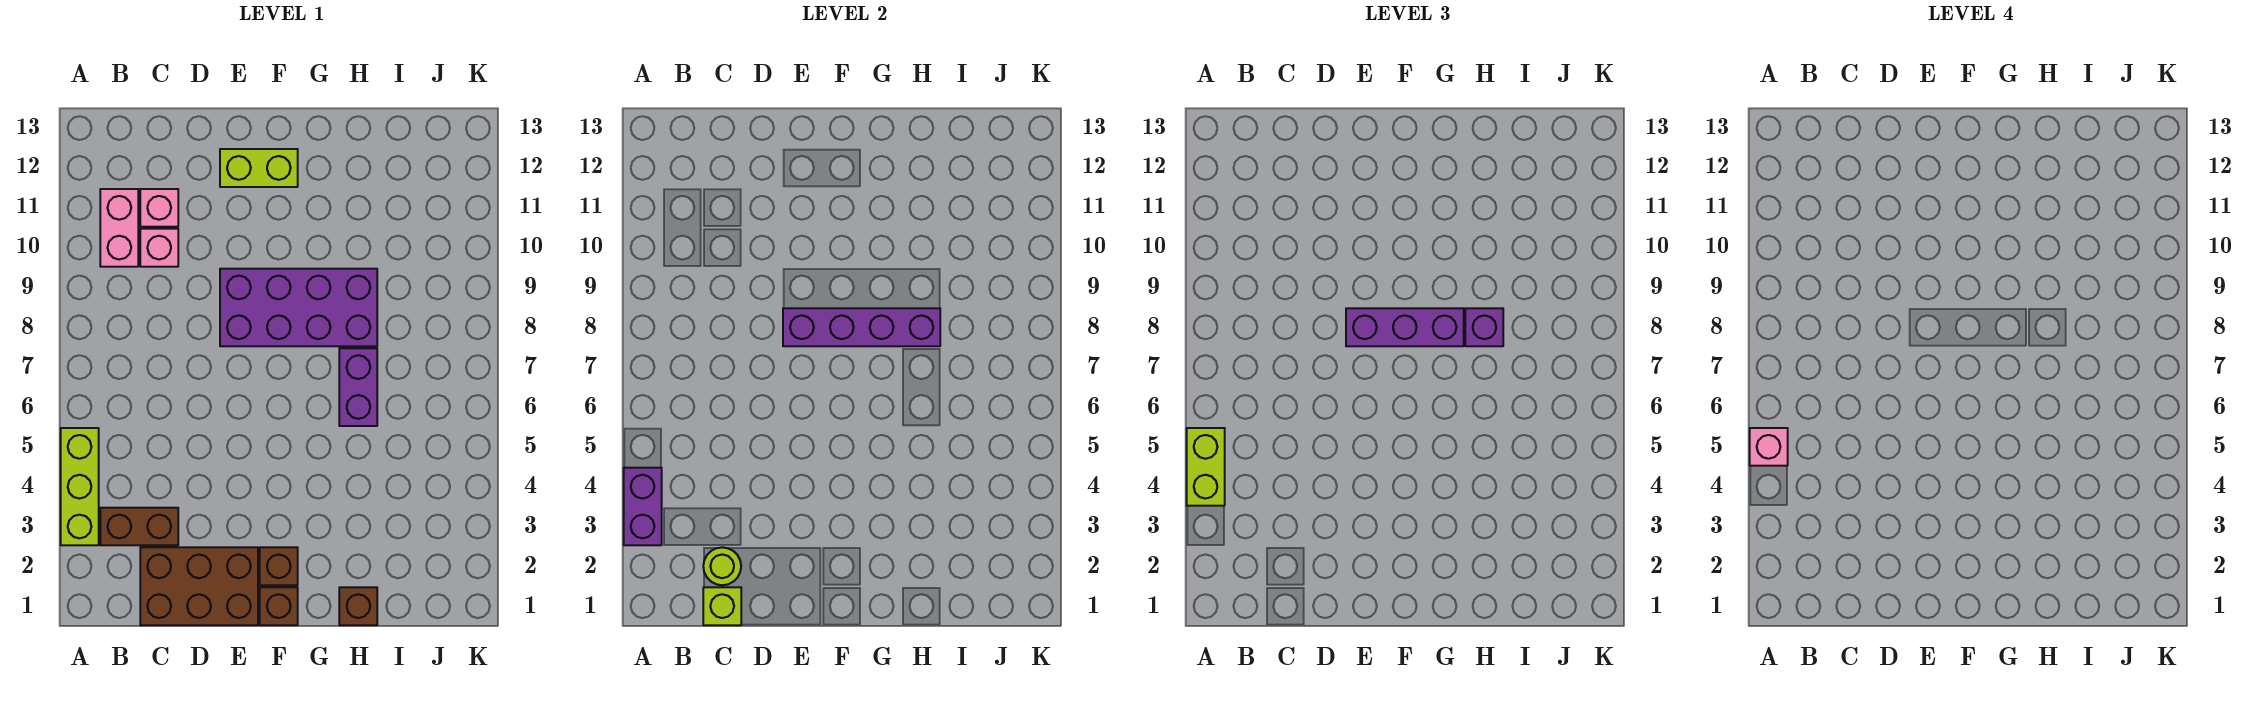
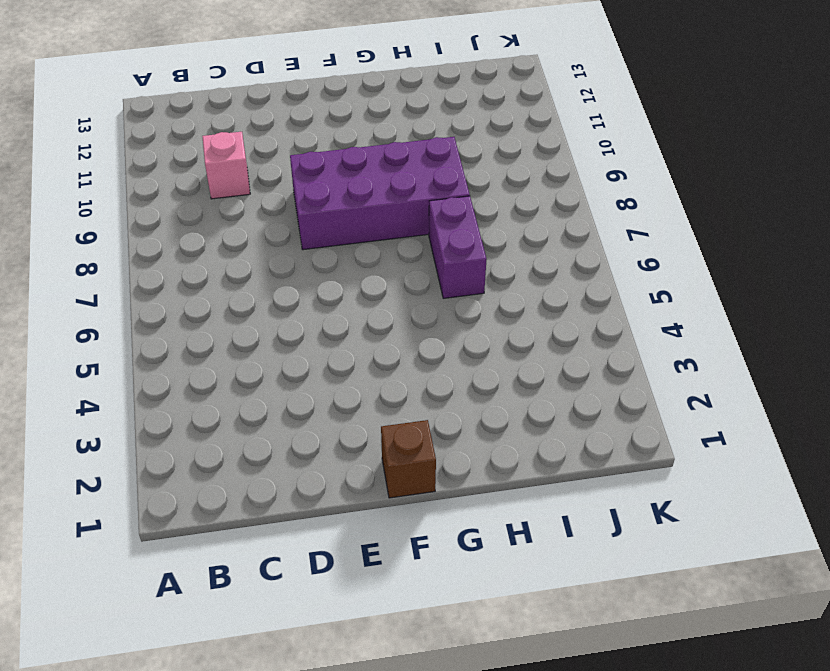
none -> lime 1x3 brick [61,428,99,545]
none -> brown 1x2 brick [100,508,178,545]
none -> pink 1x2 brick [100,189,138,267]

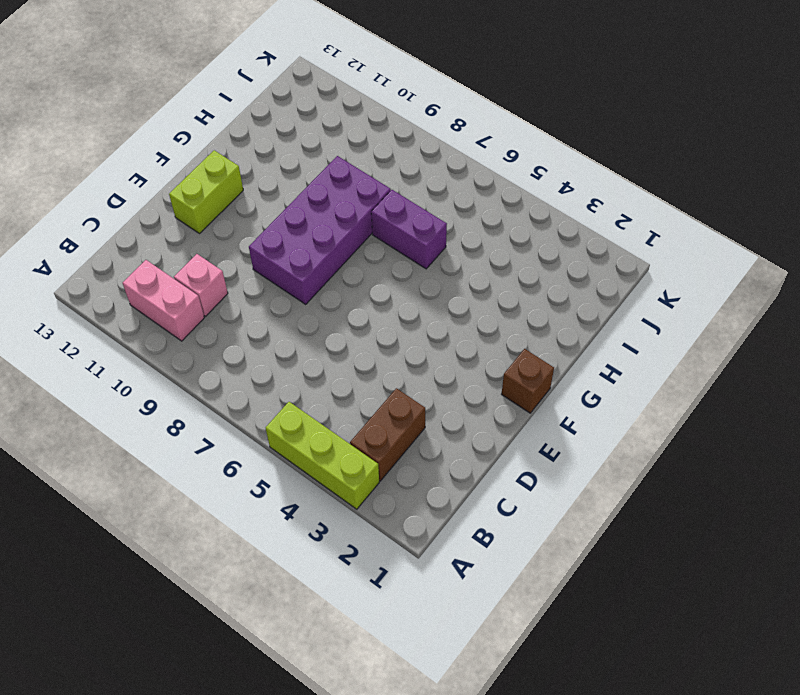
none -> brown 2x3 brick [140,547,258,625]
none -> pink 1x1 brick [140,189,178,227]
none -> brown 1x1 brick [260,547,298,585]

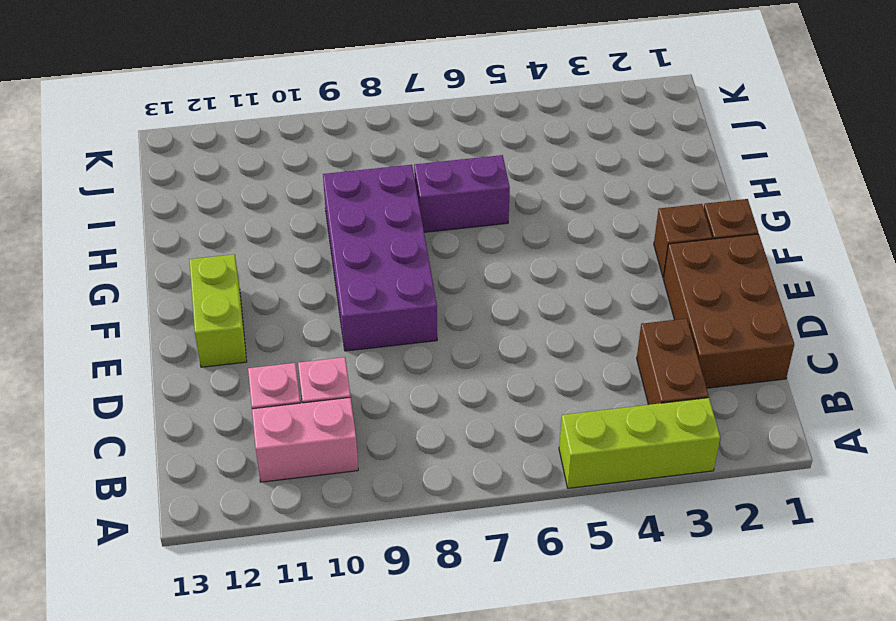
none -> brown 1x1 brick [339,587,377,625]
none -> purple 1x2 brick [624,468,662,545]
none -> lime 1x1 brick [703,587,741,625]

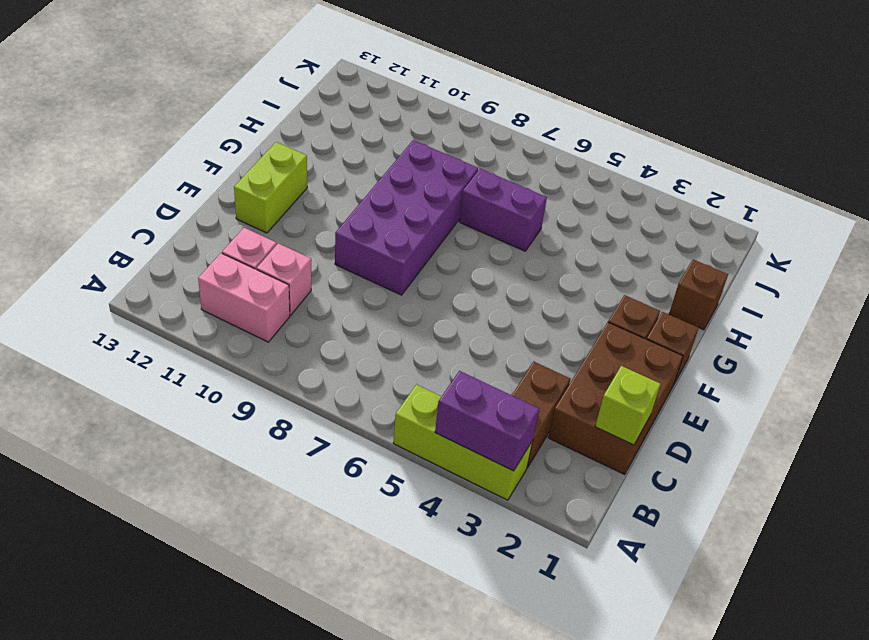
none -> lime 1x1 round brick [703,547,741,585]
none -> purple 1x4 brick [783,308,940,346]
none -> lime 1x2 brick [1187,428,1225,506]

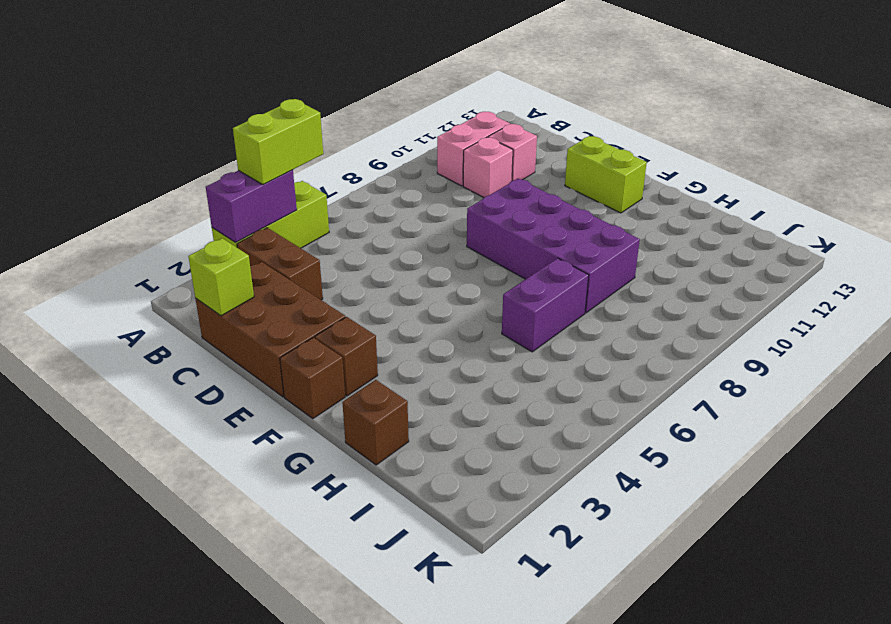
none -> lime 1x1 round brick [703,547,741,585]
none -> purple 1x4 brick [783,308,940,346]
none -> purple 1x3 brick [1346,308,1464,346]

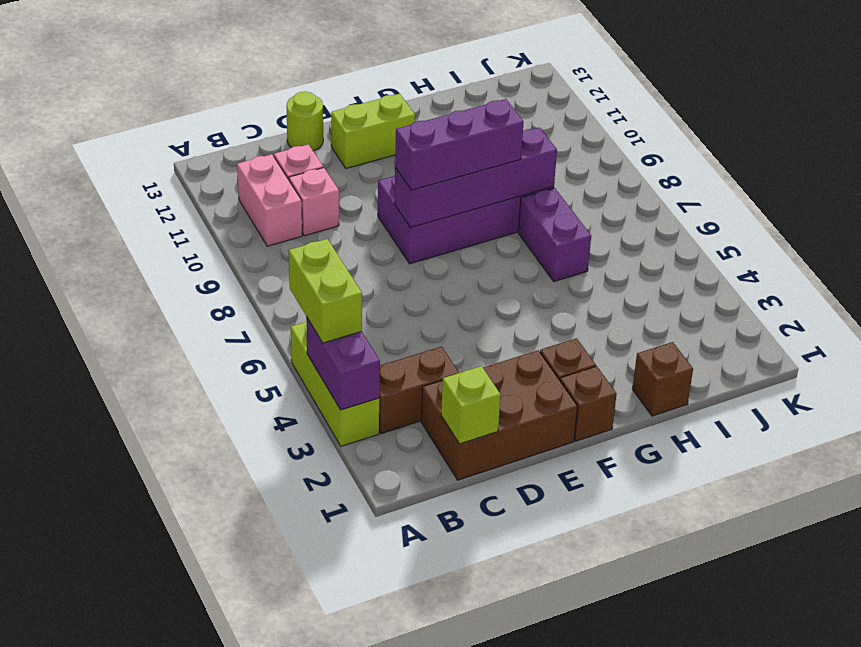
lime 1x1 round brick [286,92,323,151] -> lime 1x1 round brick moved to [703,547,741,585]
none -> purple 1x1 brick [1465,308,1503,346]
none -> pink 1x1 brick [1750,428,1788,466]

